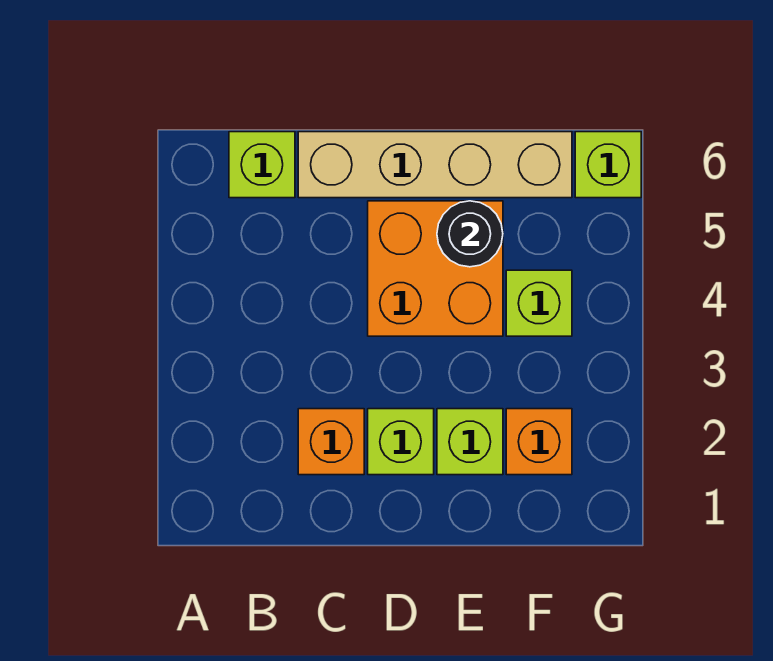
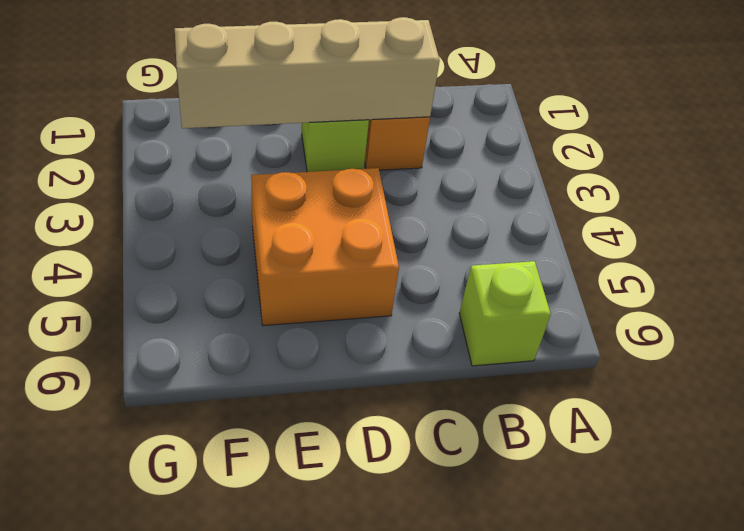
tan 1x4 brick [175,17,440,128] -> tan 1x4 brick moved to [298,132,572,198]
none -> lime 1x1 brick [437,409,503,475]
none -> orange 1x1 brick [506,409,572,475]

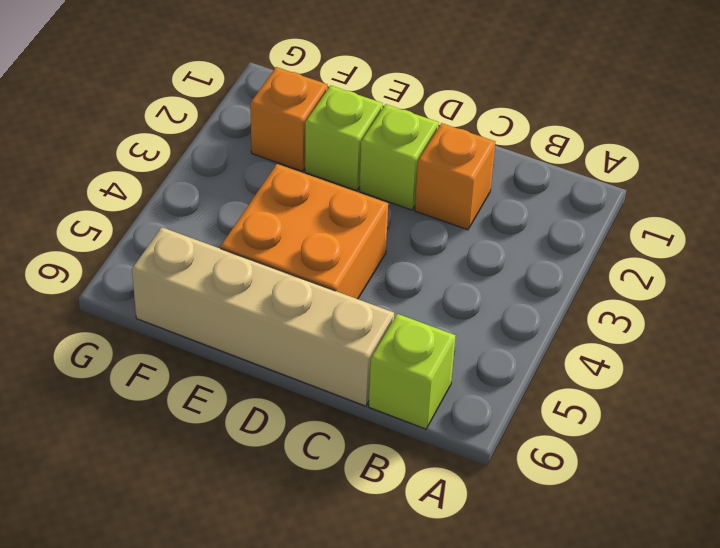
none -> lime 1x1 brick [506,270,572,336]
none -> lime 1x1 brick [575,132,641,198]

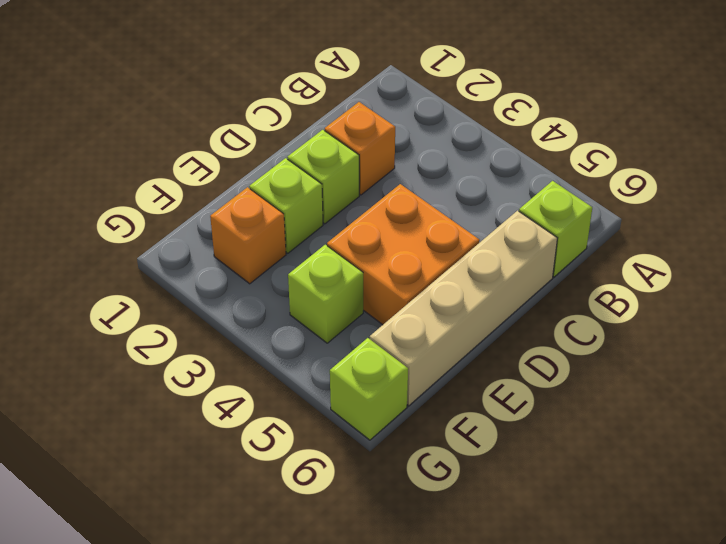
none -> black 1x1 round brick [437,201,503,267]

